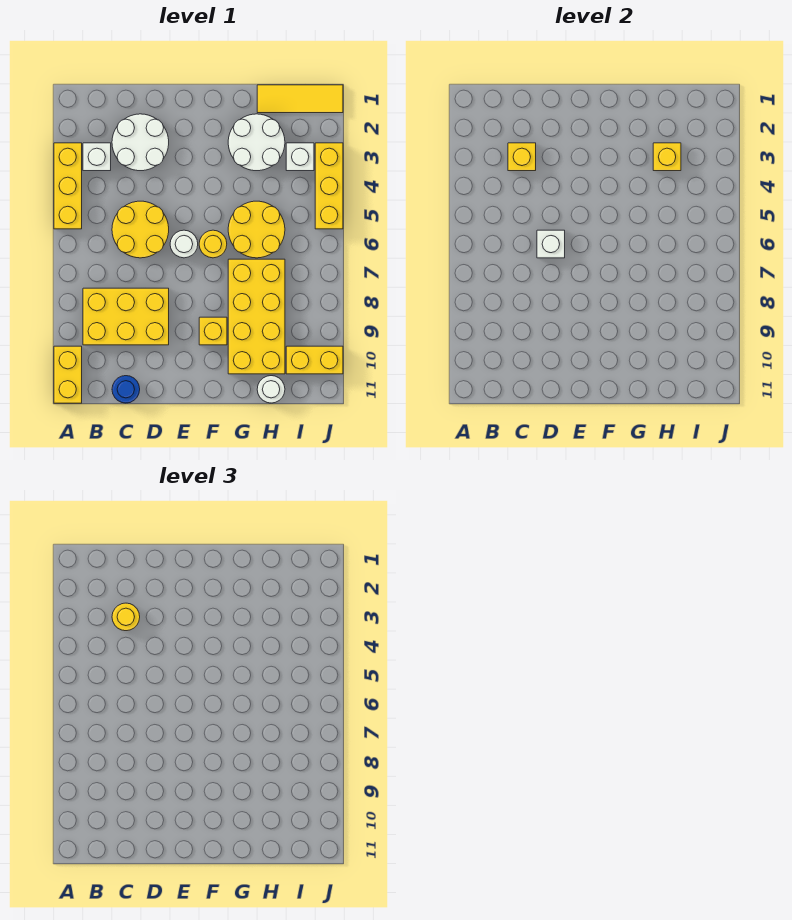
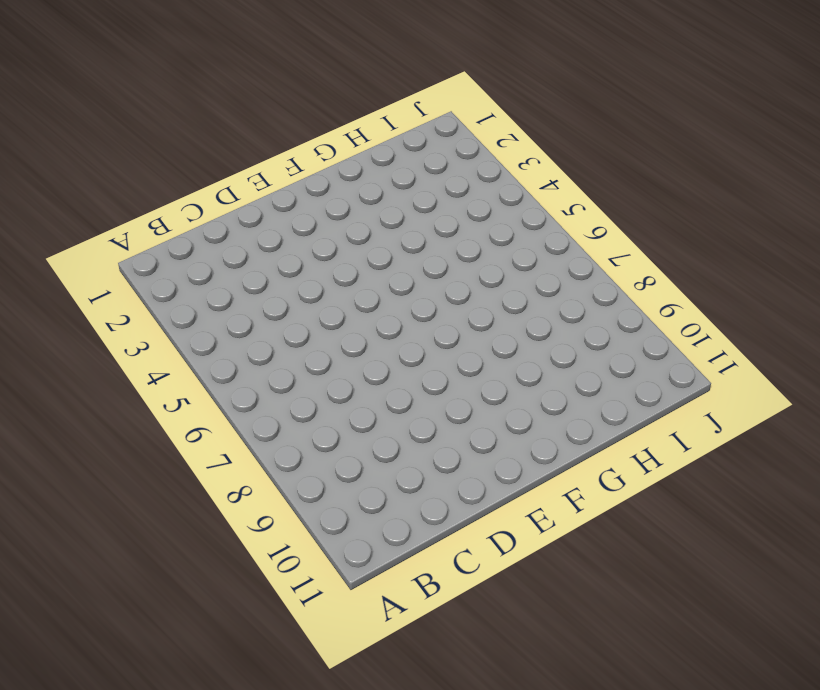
none -> yellow 1x3 brick [54,143,82,229]
none -> yellow 1x2 brick [54,346,82,403]
none -> white 1x1 brick [83,143,111,171]

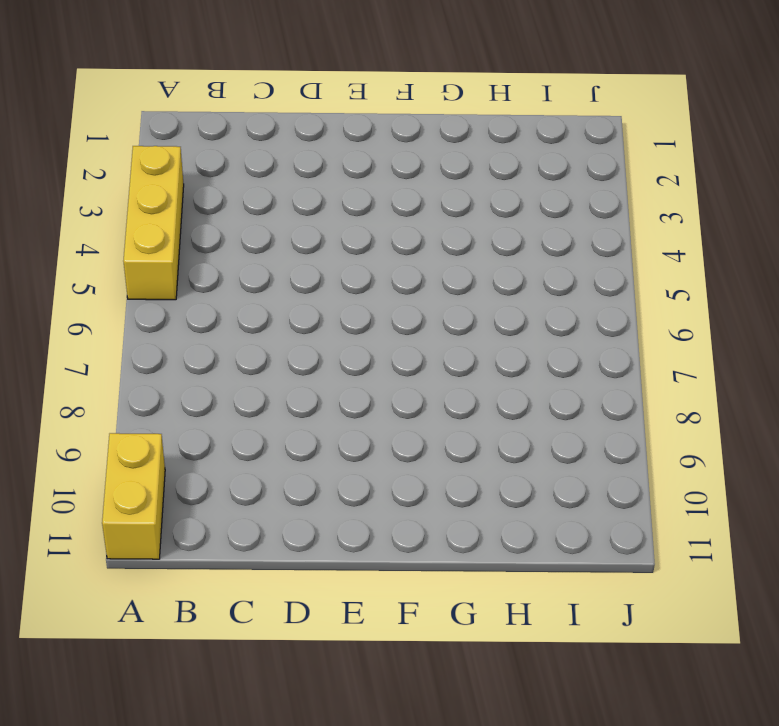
none -> white 1x1 brick [83,143,111,171]
none -> yellow 2x3 brick [83,288,169,345]
none -> white 2x2 round brick [112,114,169,171]

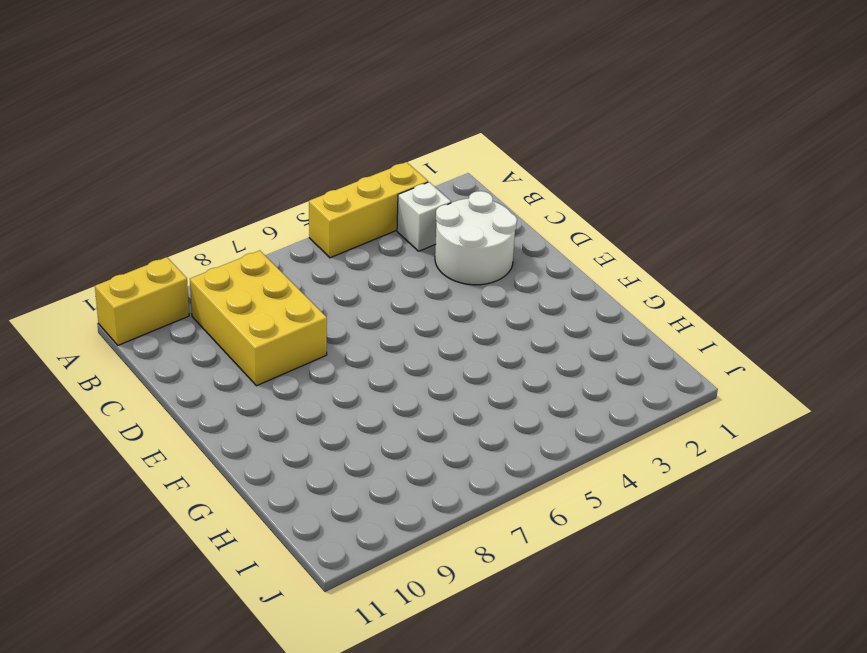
none -> yellow 2x2 round brick [112,201,169,258]
none -> blue 1x1 round brick [112,376,140,403]
none -> white 1x1 round brick [170,230,198,258]

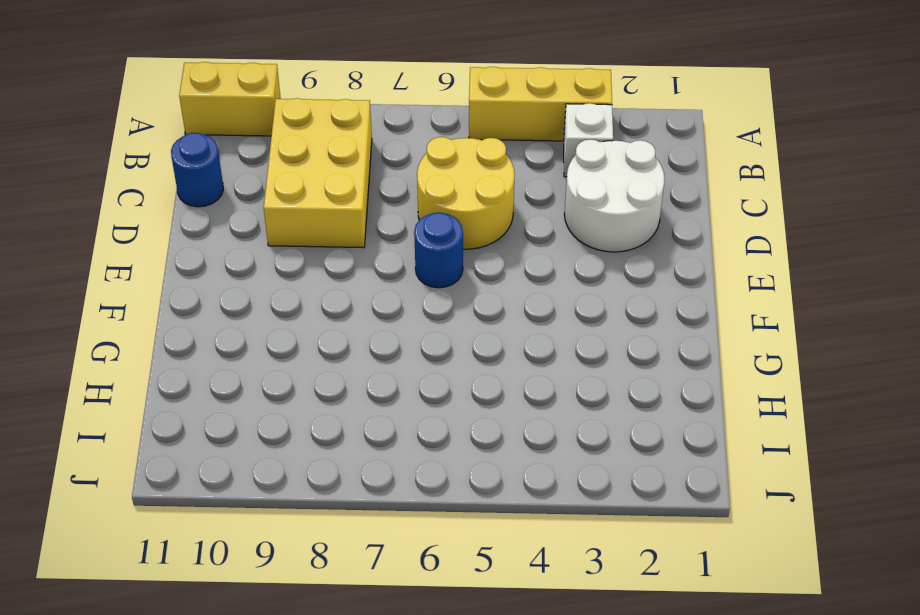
blue 1x1 round brick [414,213,463,288] -> white 1x1 round brick [170,230,198,258]
none -> yellow 1x1 round brick [199,230,227,258]
none -> yellow 1x1 brick [199,317,227,345]
none -> white 2x2 round brick [228,114,285,171]

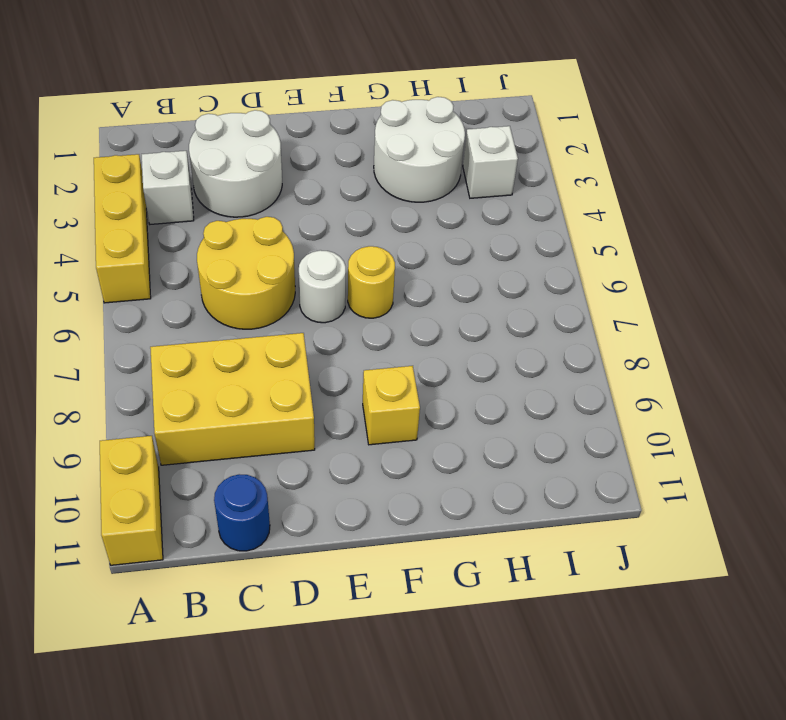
none -> yellow 2x2 round brick [228,201,285,258]
none -> yellow 2x4 brick [228,259,285,374]
none -> yellow 1x3 tile [257,85,343,113]

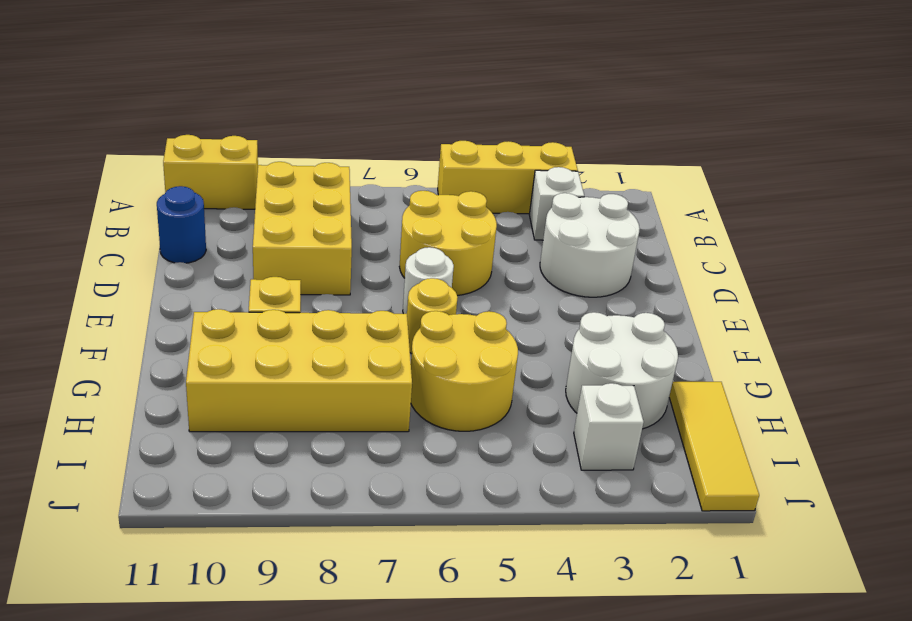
none -> white 1x1 round brick [257,376,285,403]
none -> yellow 1x2 brick [286,346,343,374]
none -> yellow 1x3 brick [315,143,343,229]

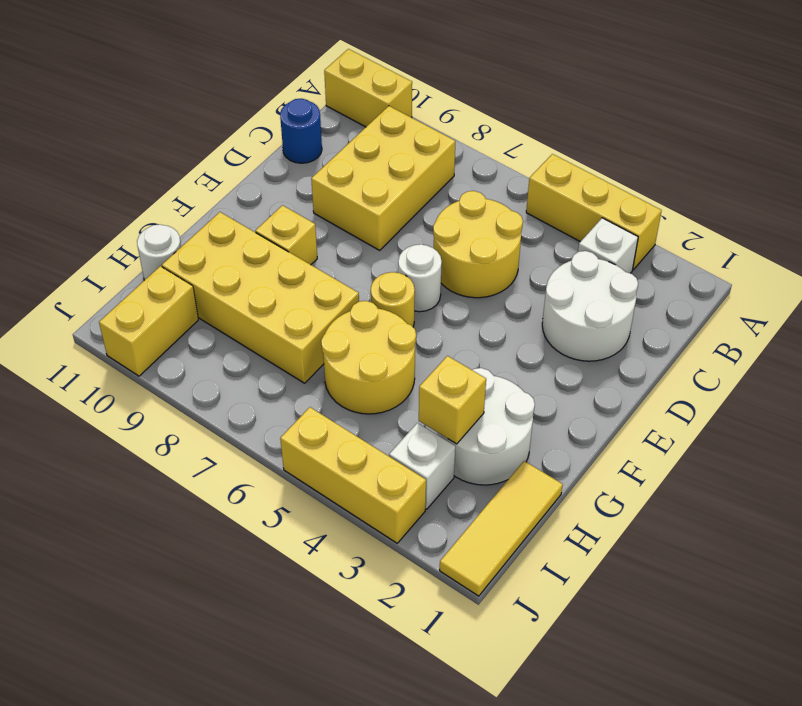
none -> yellow 1x1 brick [508,143,536,171]
none -> white 1x1 brick [537,230,565,258]
none -> yellow 1x1 round brick [112,603,140,631]

